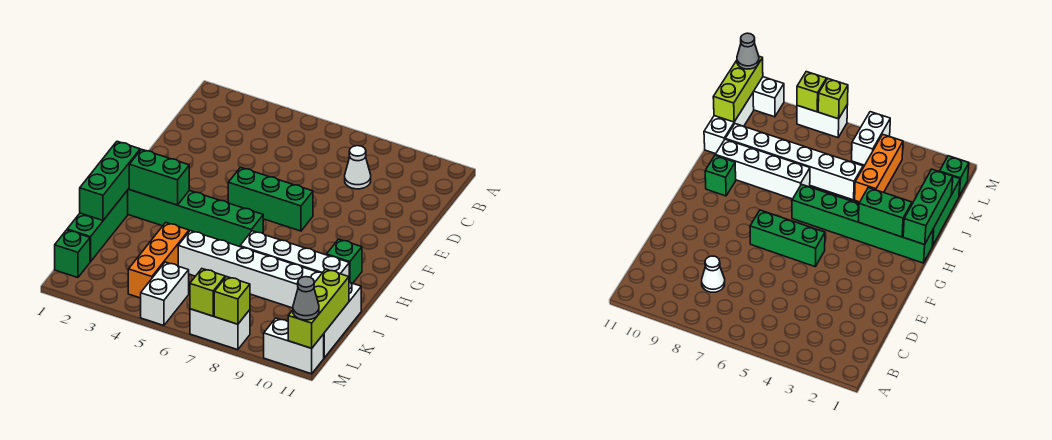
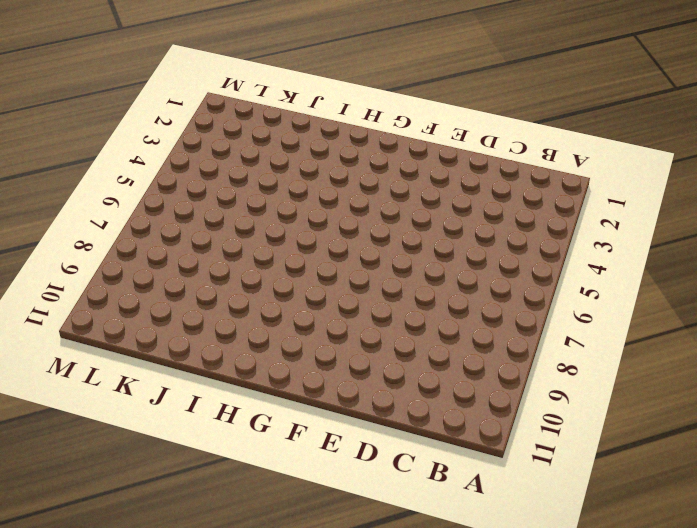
none -> white 1x1 cone [345,146,371,189]
none -> green 1x3 brick [228,167,313,231]
none -> green 1x6 brick [128,189,263,247]

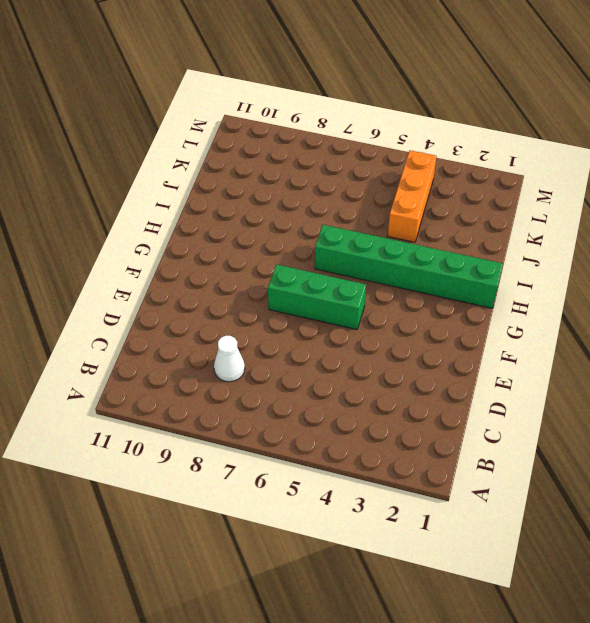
none -> green 1x1 brick [326,239,362,283]
none -> green 1x3 brick [67,190,128,262]
none -> white 1x4 brick [240,231,349,277]

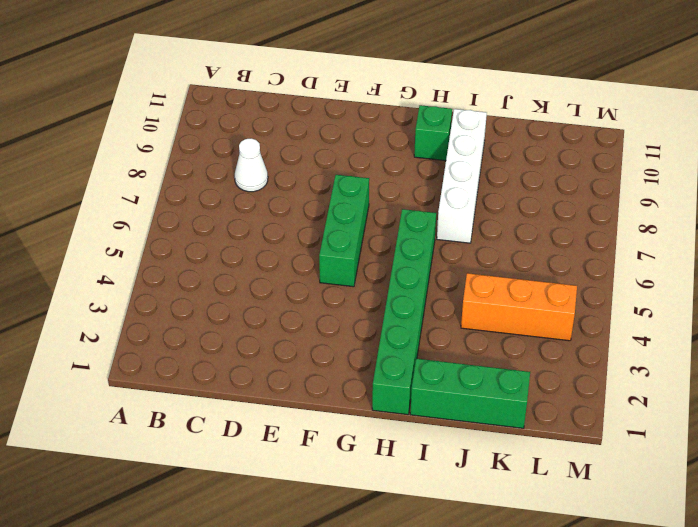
none -> white 1x6 brick [178,231,322,308]
none -> white 1x3 brick [324,282,361,358]
none -> green 1x1 brick [55,230,90,278]

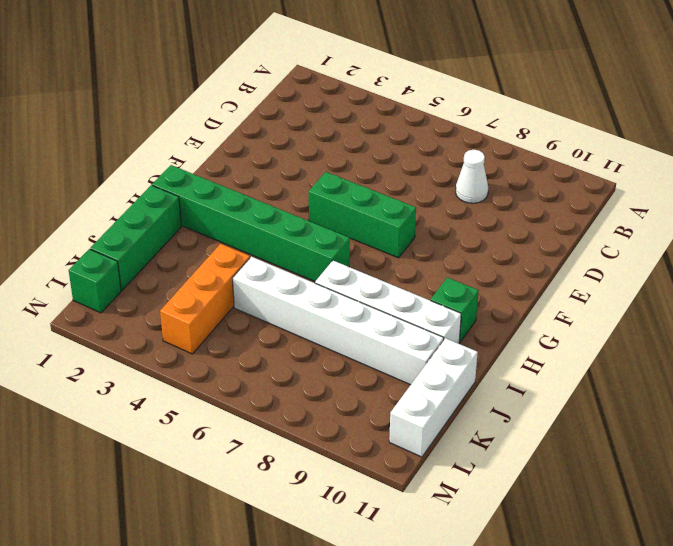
none -> white 1x2 brick [141,262,189,325]
none -> white 1x2 brick [190,309,250,350]
none -> white 1x2 brick [264,318,324,374]

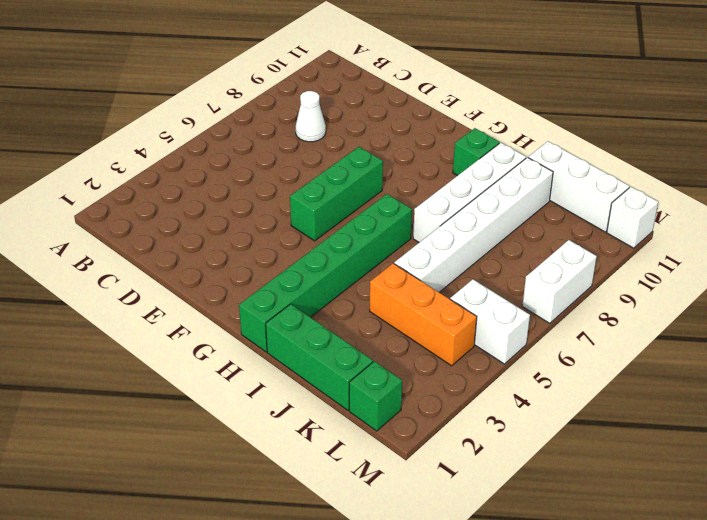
white 1x1 brick [607,187,658,248] -> white 1x2 brick [264,318,324,374]
none -> green 1x3 brick [80,141,140,220]
none -> green 1x2 brick [129,149,189,205]
none -> lime 1x3 brick [288,269,349,348]

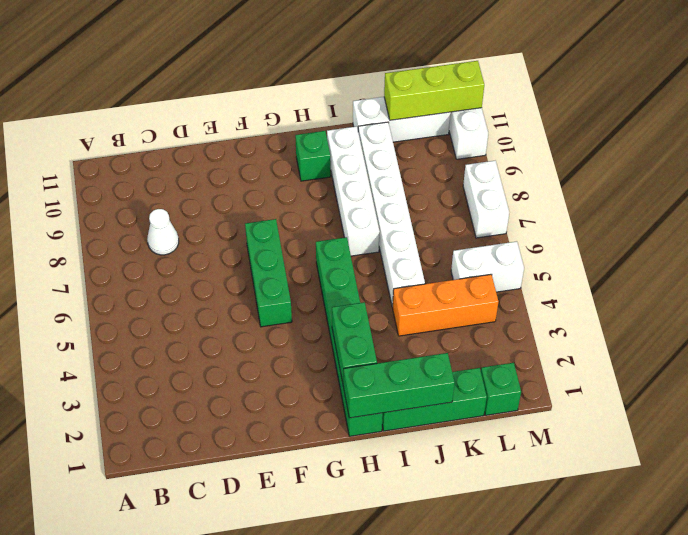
none -> lime 1x1 brick [190,269,225,316]
none -> lime 1x1 brick [214,277,250,324]
none -> grey 1x1 cone [293,277,319,320]

